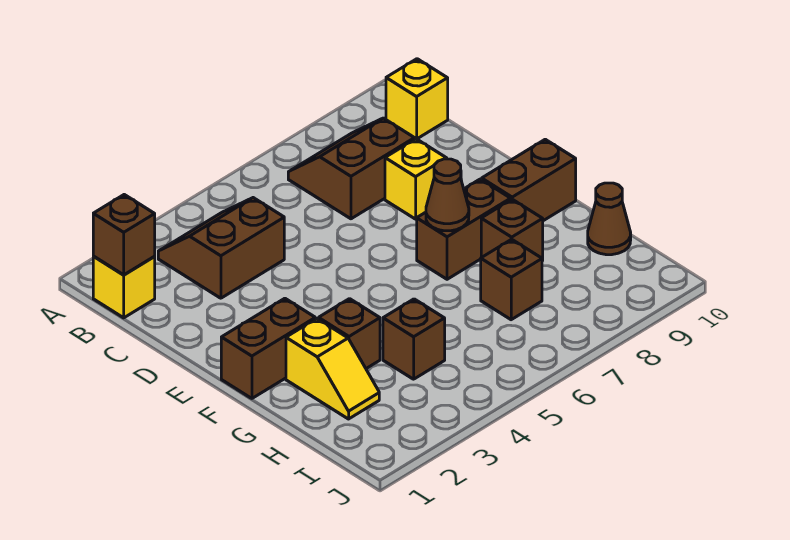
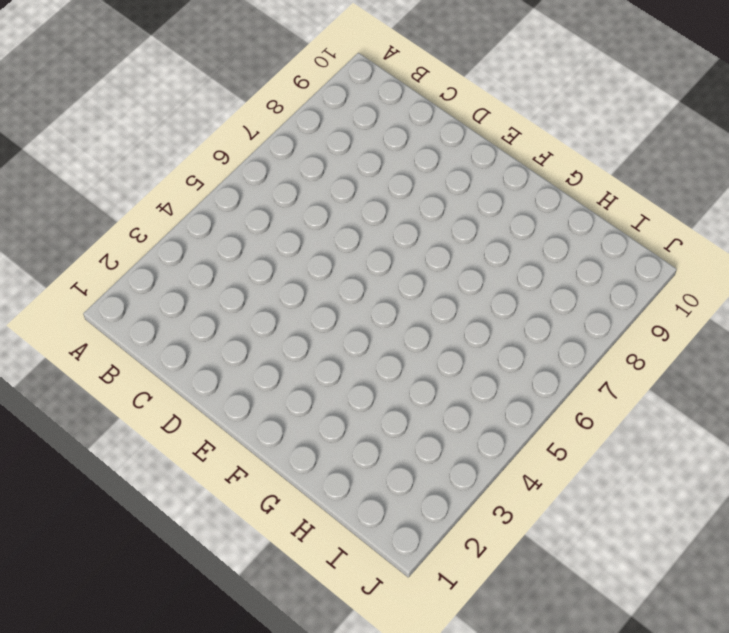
none -> yellow 1x1 brick [93,256,155,318]
none -> brown 2x2 slope [158,198,284,298]
none -> brown 2x2 slope [288,118,415,219]

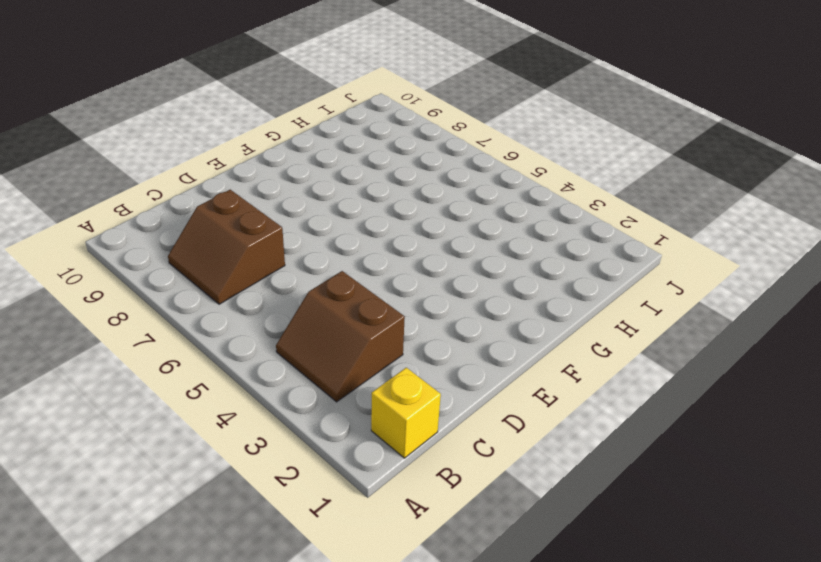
none -> yellow 1x1 brick [386,59,448,139]
none -> yellow 1x1 brick [385,139,447,219]
none -> brown 1x2 brick [221,298,315,398]

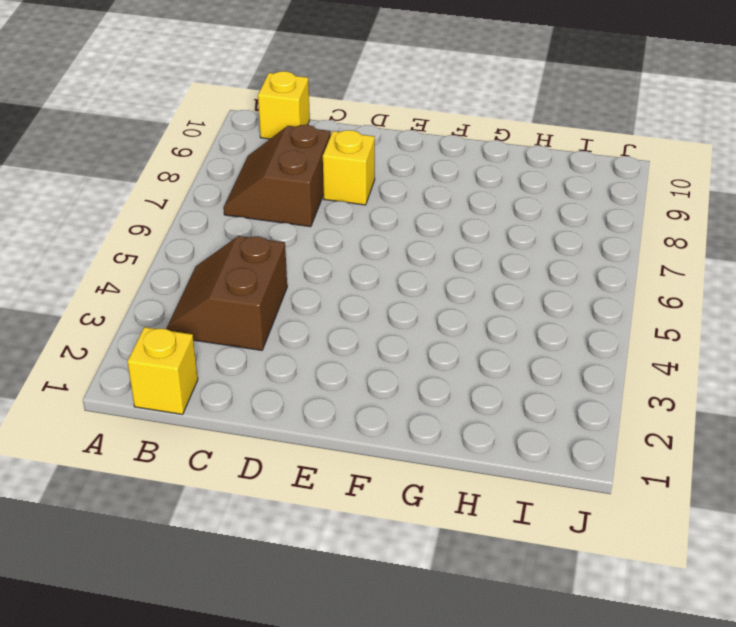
none -> brown 1x2 brick [221,298,315,398]
none -> brown 1x2 brick [417,179,511,279]
none -> brown 1x2 brick [482,139,576,221]

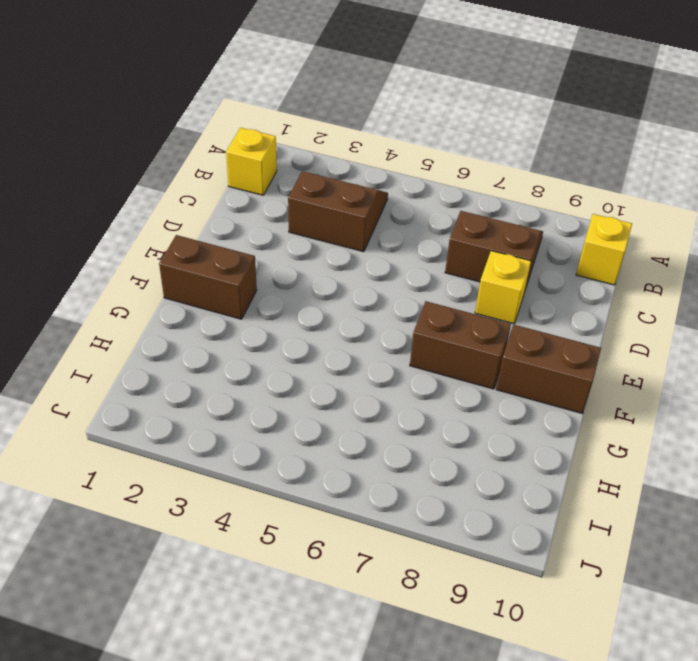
none -> yellow 1x2 slope [286,319,379,419]
none -> brown 1x1 brick [319,299,380,368]
none -> brown 1x1 brick [481,199,543,261]

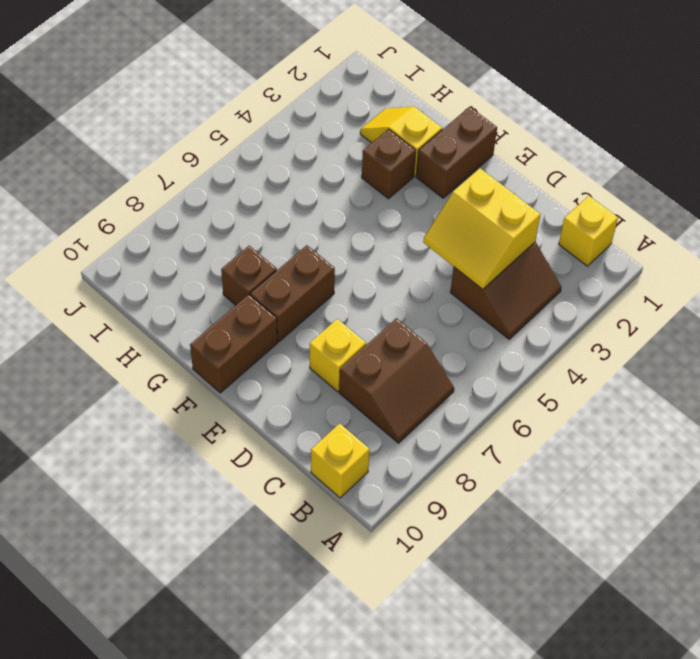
yellow 2x2 slope [423,168,541,289] -> none
none -> brown 1x1 brick [383,299,445,379]
none -> brown 1x1 brick [481,239,542,320]
none -> brown 1x1 cone [588,183,631,255]

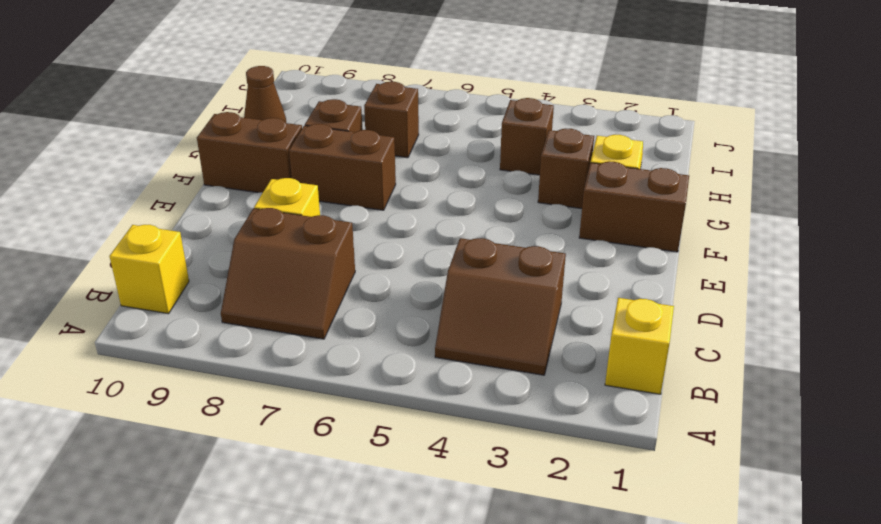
none -> brown 1x1 brick [93,195,155,275]
none -> brown 1x1 cone [426,159,469,231]

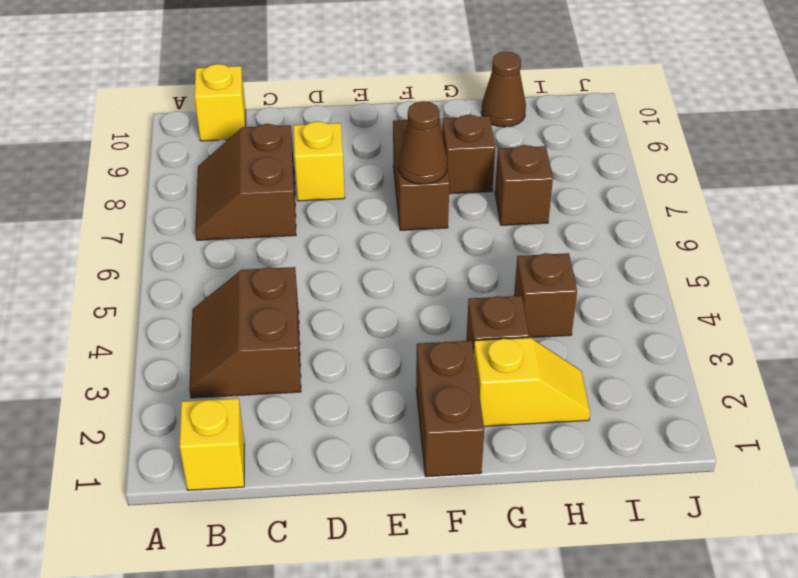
none -> brown 1x2 brick [482,139,576,221]
none -> brown 1x1 brick [93,195,155,275]

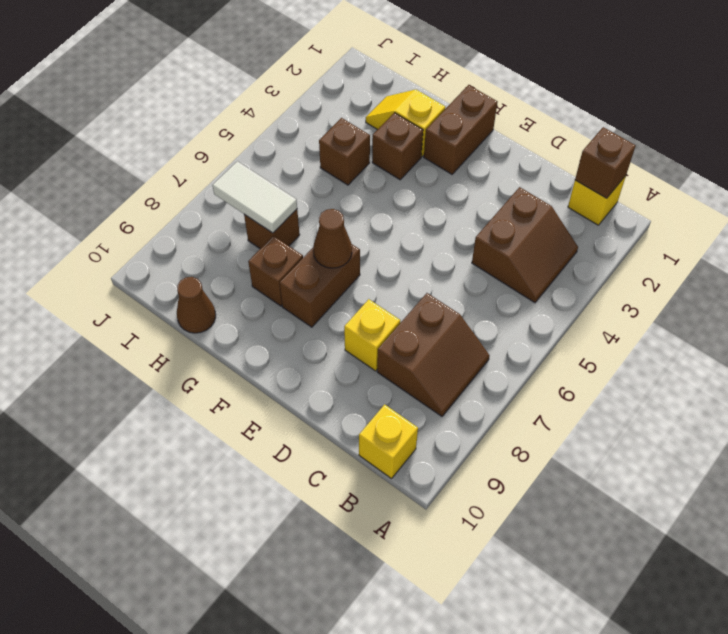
white 1x2 tile [212,161,297,233] -> none
none -> brown 1x2 brick [482,139,576,221]

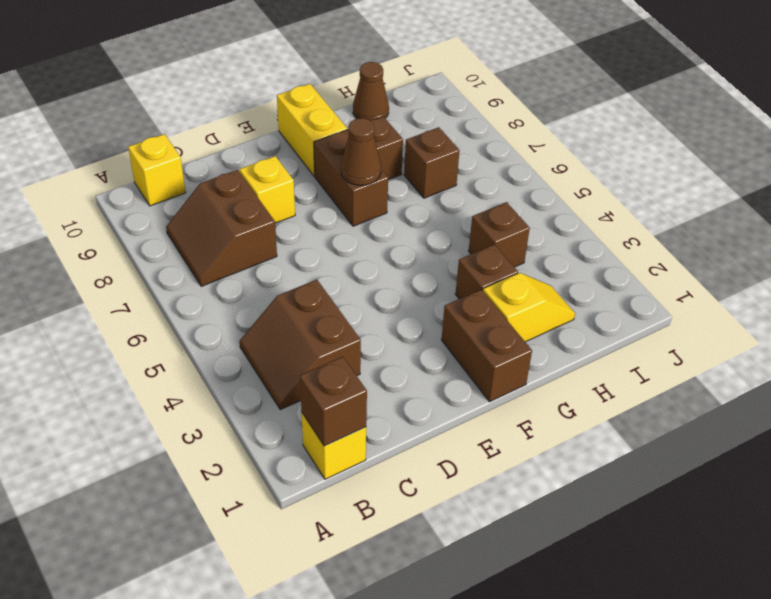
yellow 1x2 brick [277,84,347,176] -> brown 1x2 brick [482,139,576,221]

